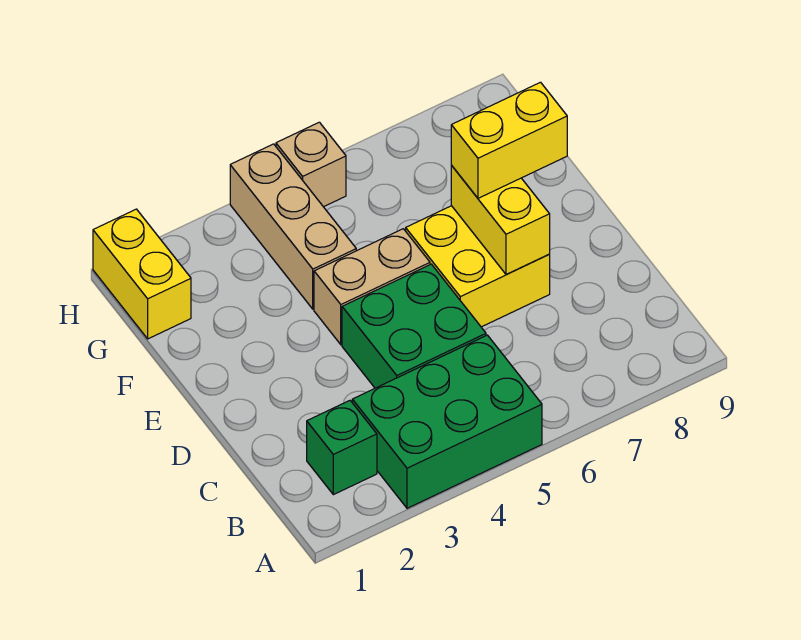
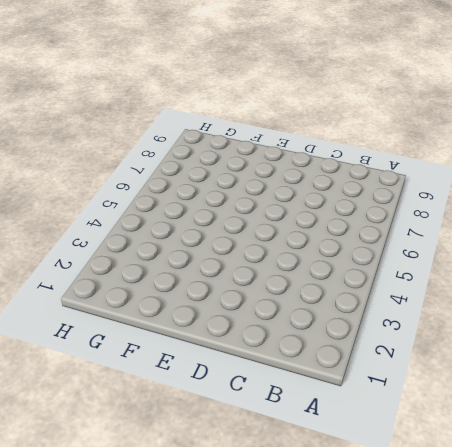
none -> green 2x3 brick [352,335,542,508]
none -> green 1x1 brick [307,401,377,495]

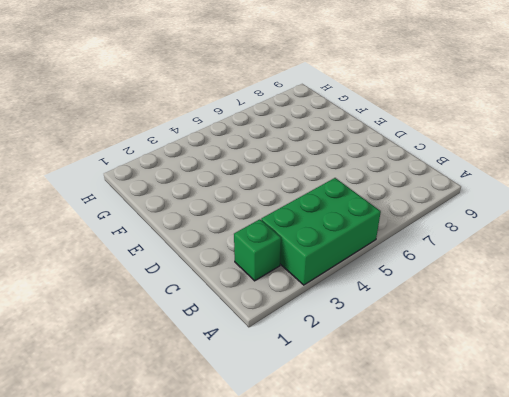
none -> green 2x2 brick [342,264,486,388]
none -> yellow 2x2 brick [406,206,550,327]

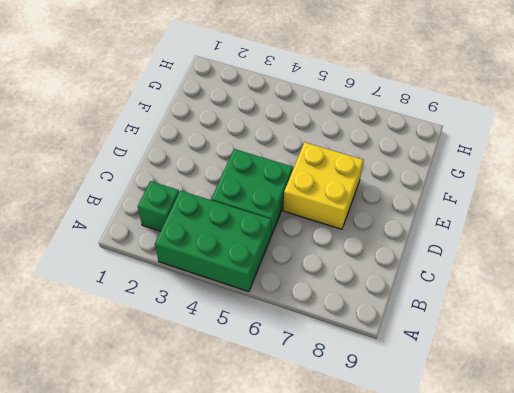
none -> tan 1x2 brick [314,229,430,345]
none -> tan 1x3 brick [230,144,356,309]

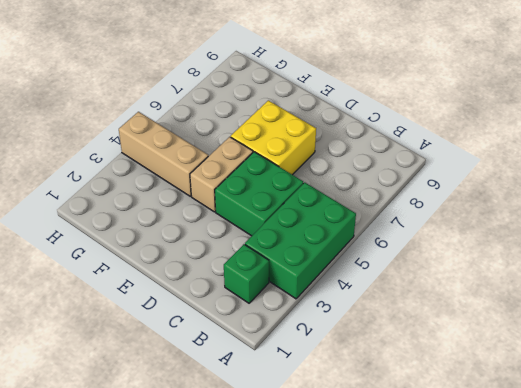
none -> yellow 1x2 brick [93,209,191,339]
none -> tan 1x1 brick [276,122,346,207]

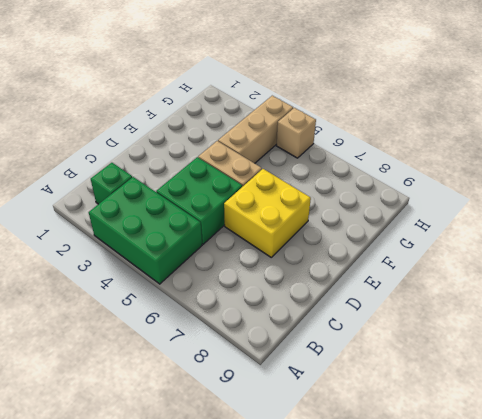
none -> yellow 1x2 brick [93,209,191,339]
none -> yellow 1x2 brick [451,165,550,275]

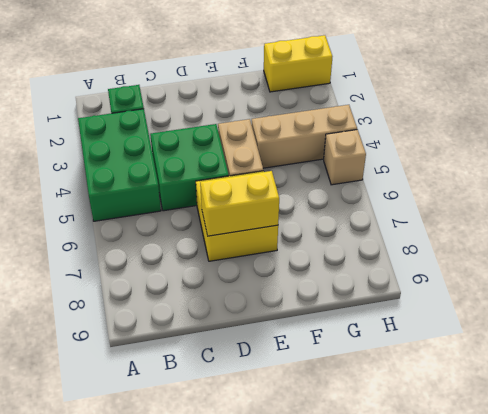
none -> yellow 1x2 brick [451,82,567,198]

